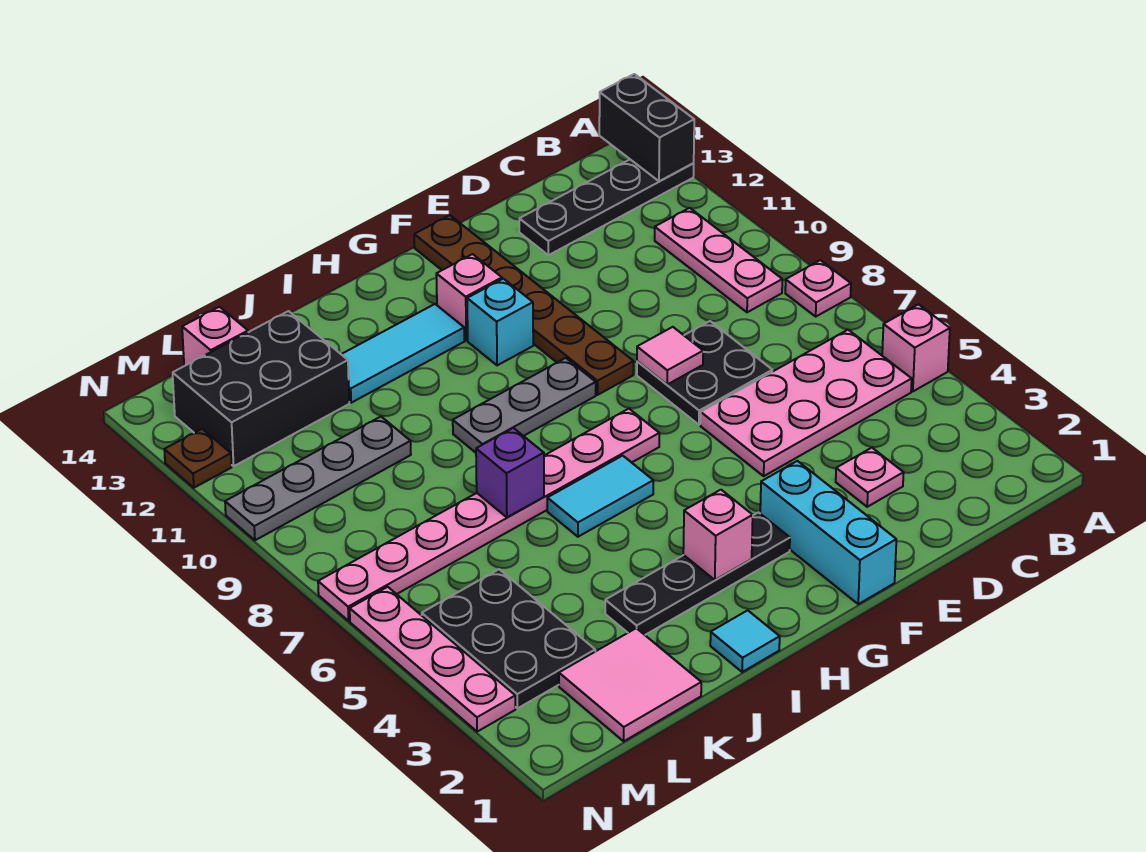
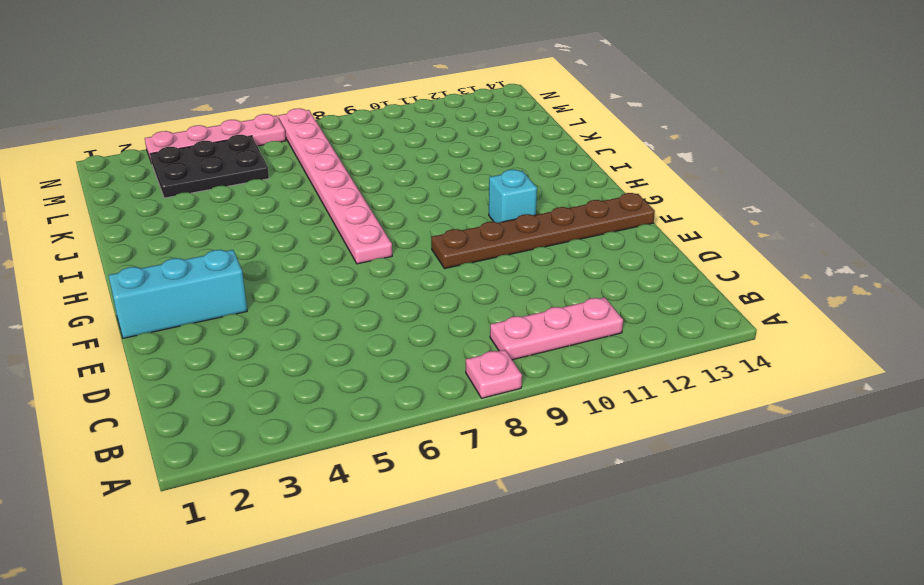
none -> pink 1x1 brick [882,304,950,391]
none -> black 1x4 plate [519,160,694,255]
none -> pink 2x4 plate [700,330,912,476]

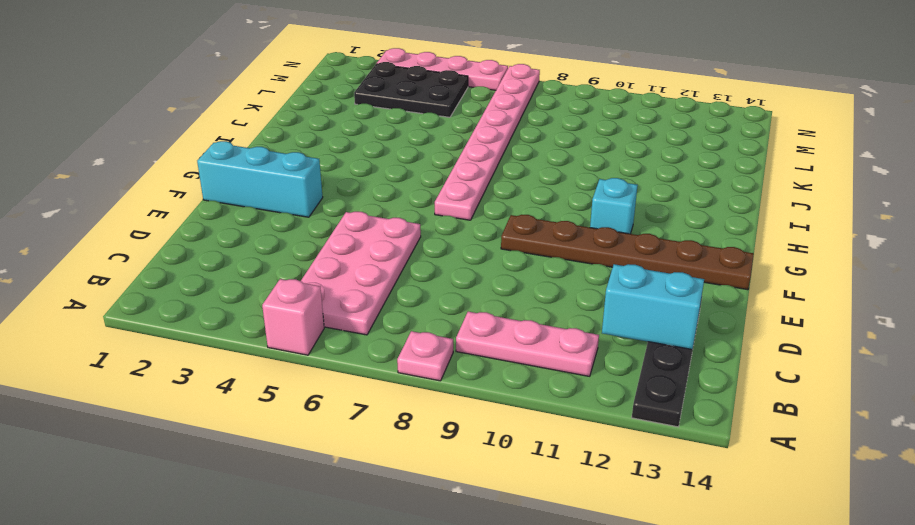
cyan 1x2 brick [602,264,704,349] -> none
none -> pink 1x1 plate [836,448,904,507]
none -> black 2x2 plate [637,321,772,425]
none -> black 1x4 plate [605,512,790,635]

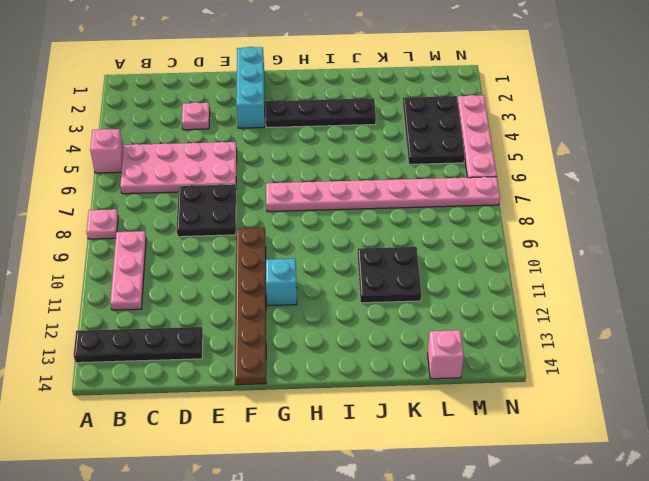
black 2x2 plate [357,247,421,303] -> grey 1x4 plate [225,417,411,540]
none -> grey 1x3 plate [453,358,596,453]
none -> pink 1x1 brick [436,254,502,340]
none -> cyan 1x2 tile [547,456,653,537]

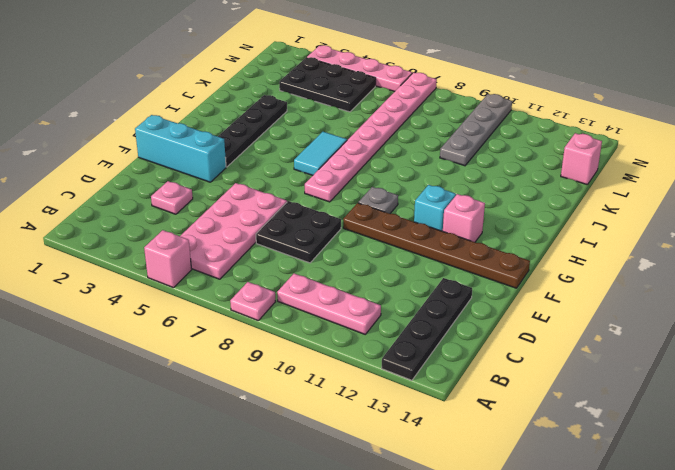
grey 1x1 plate [358,187,398,214] -> grey 1x3 plate [453,358,596,453]
none -> cyan 1x3 tile [341,304,464,403]
none -> cyan 1x1 tile [710,610,780,672]
none -> pink 2x2 tile [559,628,701,741]

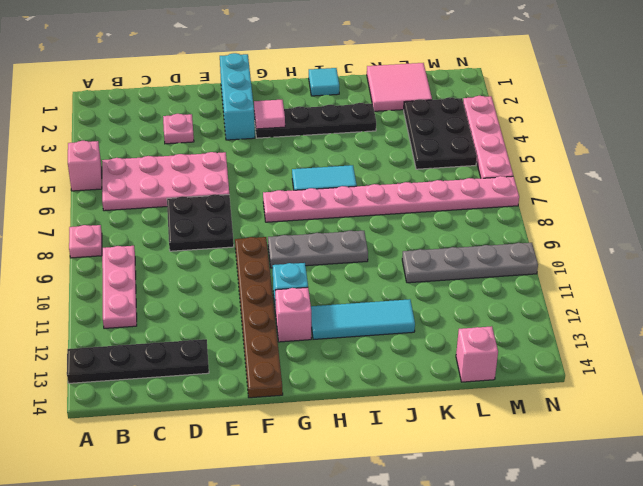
pink 1x1 tile [254,100,285,129] -> pink 1x1 tile moved to [637,327,703,384]
none -> black 2x3 brick [173,311,349,466]
none -> brown 1x1 plate [164,429,232,488]
none -> black 1x2 brick [599,74,694,181]

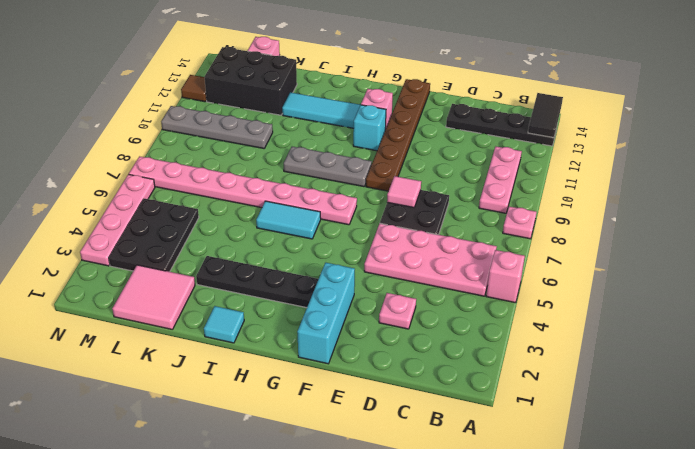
black 1x2 tile [528,93,563,138] -> black 1x2 brick [599,74,694,181]
brown 1x1 tile [181,75,207,102] -> brown 1x1 plate [164,429,232,488]
none -> pink 1x1 brick [683,490,753,580]
none -> purple 1x1 brick [476,428,544,517]

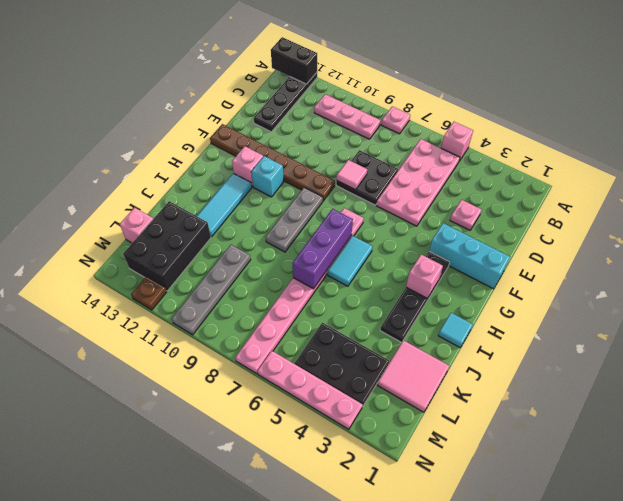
purple 1x3 brick [293,209,353,289] -> purple 1x1 brick [476,428,544,517]

